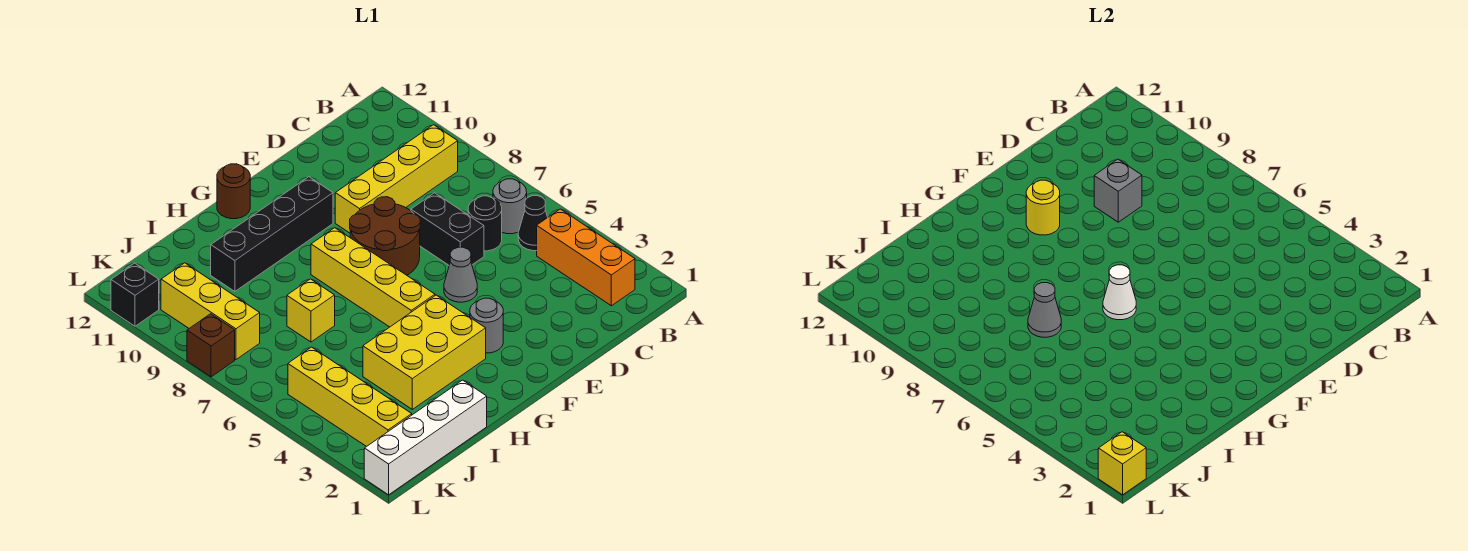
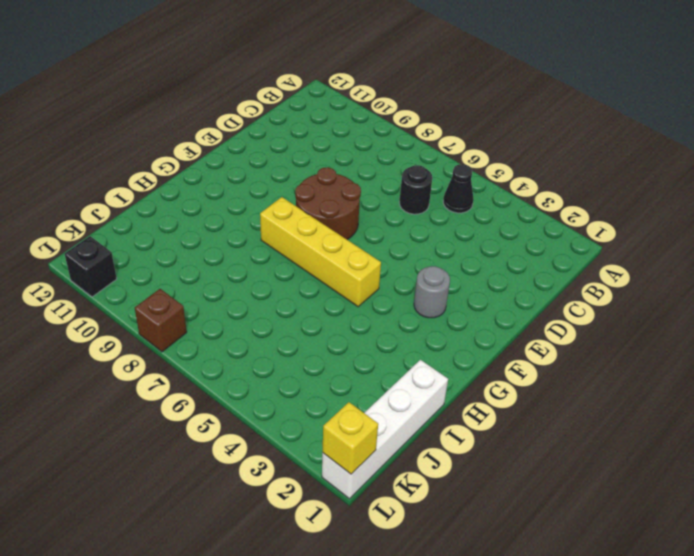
none -> orange 1x3 brick [537,209,635,306]
none -> grey 1x1 round brick [493,179,527,234]
none -> yellow 1x4 brick [335,125,458,233]

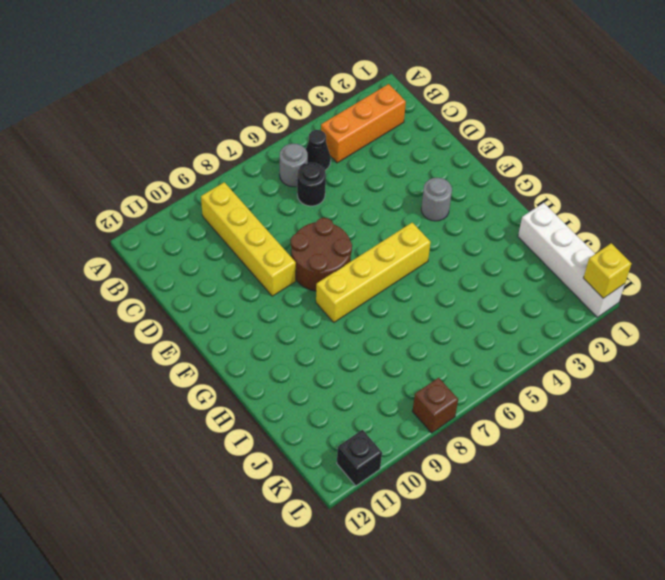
none -> black 1x2 brick [411,193,484,265]
none -> grey 1x1 cone [444,247,477,302]
none -> black 1x4 brick [211,177,333,291]

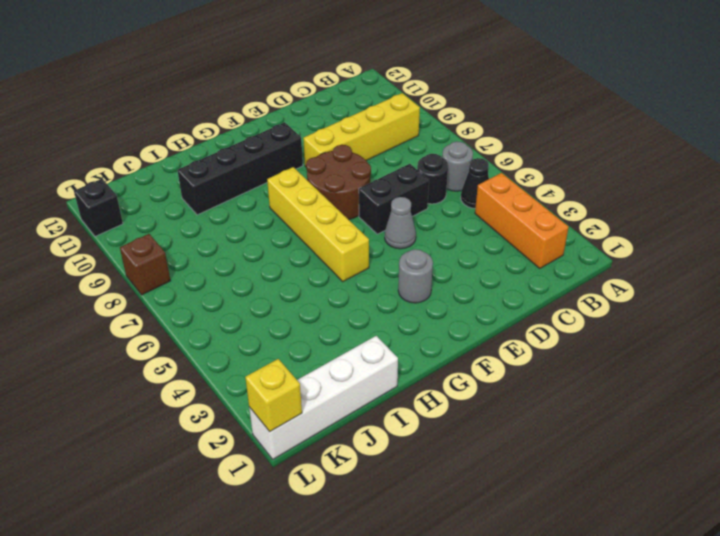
black 1x2 brick [359,164,429,234] -> black 1x2 brick turned to [411,193,484,265]
none -> yellow 2x3 brick [363,295,486,409]
none -> brown 1x1 round brick [217,164,250,219]
none -> yellow 1x1 brick [287,279,335,342]

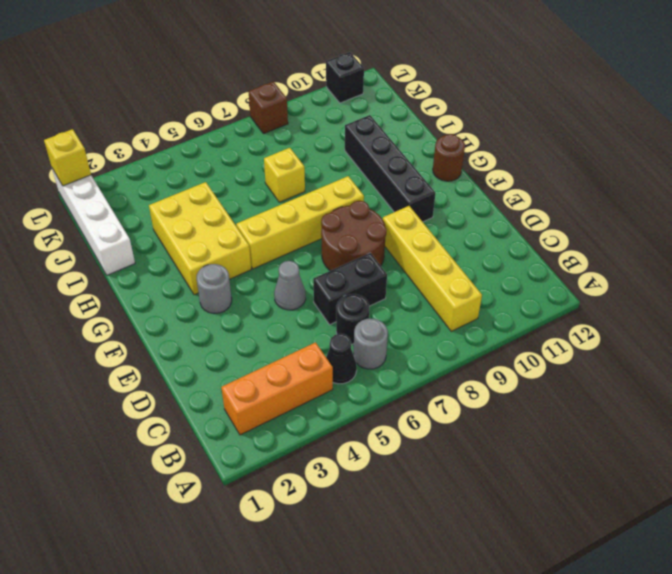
none -> yellow 1x4 brick [288,347,412,447]
none -> yellow 1x3 brick [161,263,260,359]
none -> grey 1x1 brick [1094,159,1142,222]

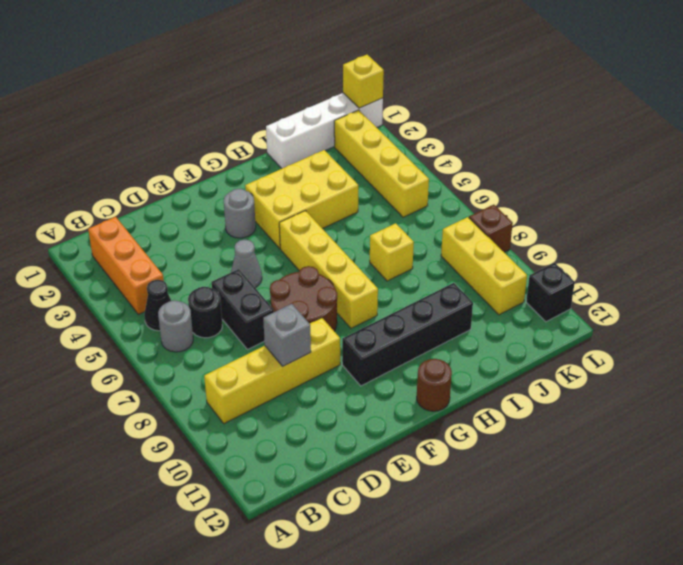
none -> yellow 1x1 round brick [1026,180,1060,235]
none -> white 1x1 cone [1103,265,1136,320]
none -> grey 1x1 cone [1028,283,1061,337]

